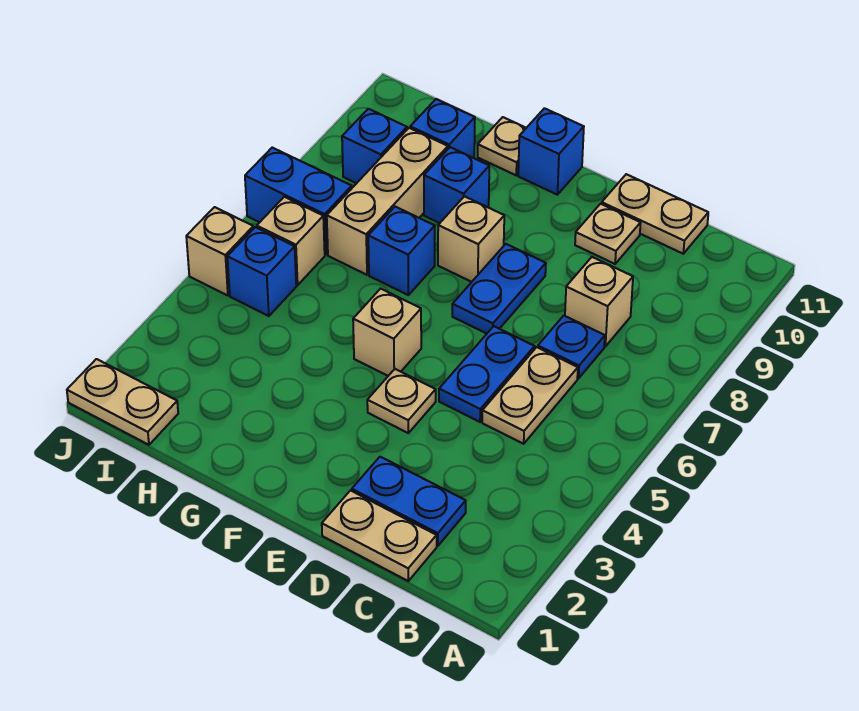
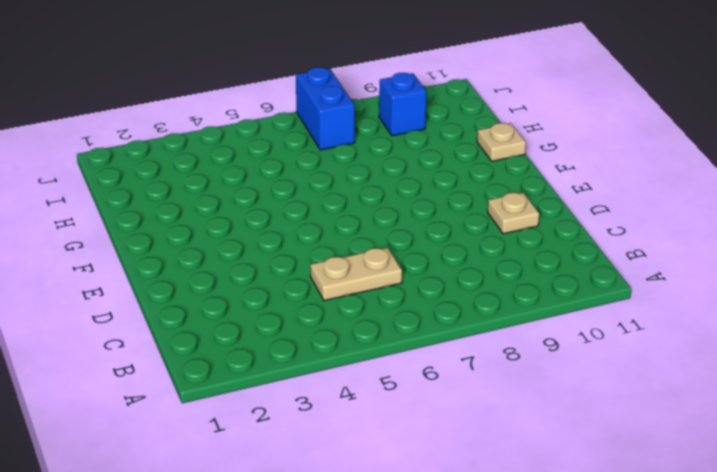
none -> tan 1x2 plate [322,491,437,581]
none -> blue 1x2 plate [352,457,466,546]
none -> blue 1x1 plate [538,316,605,378]

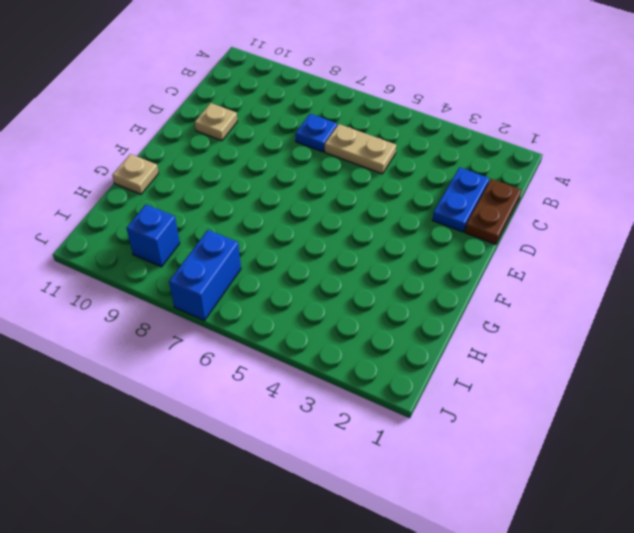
brown 1x2 plate [465,179,521,244] -> tan 1x2 plate [322,491,437,581]
none -> tan 1x1 brick [565,257,633,346]
none -> tan 1x2 plate [602,174,708,254]
none -> blue 1x2 plate [439,326,535,422]

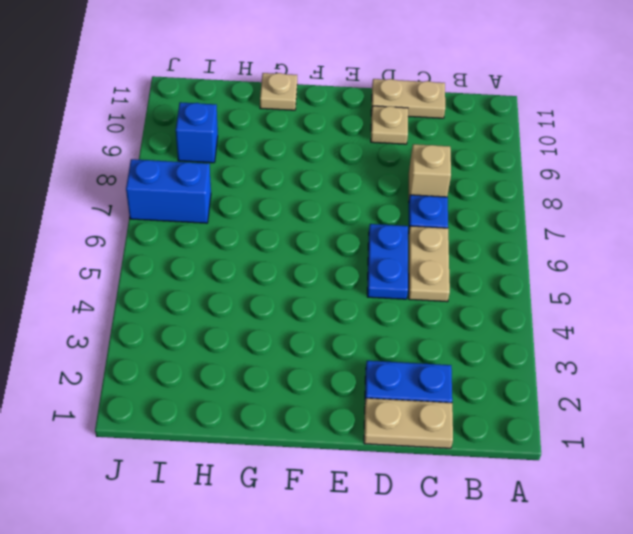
none -> tan 1x1 plate [367,369,436,433]
none -> blue 1x2 plate [452,244,546,334]
none -> tan 1x1 brick [353,289,421,376]

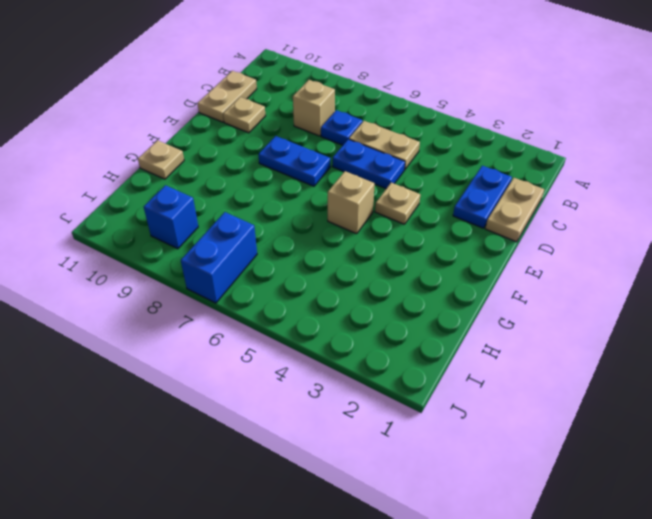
none -> tan 1x1 brick [438,196,504,282]
none -> blue 1x1 brick [518,108,584,195]
none -> blue 1x1 brick [368,207,435,295]

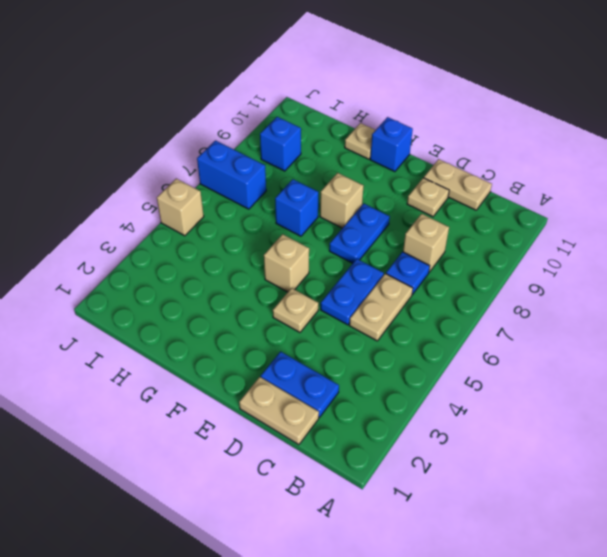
none -> blue 1x1 brick [424,147,489,223]
none -> tan 1x3 brick [327,128,448,275]
none -> blue 1x1 brick [410,99,475,158]

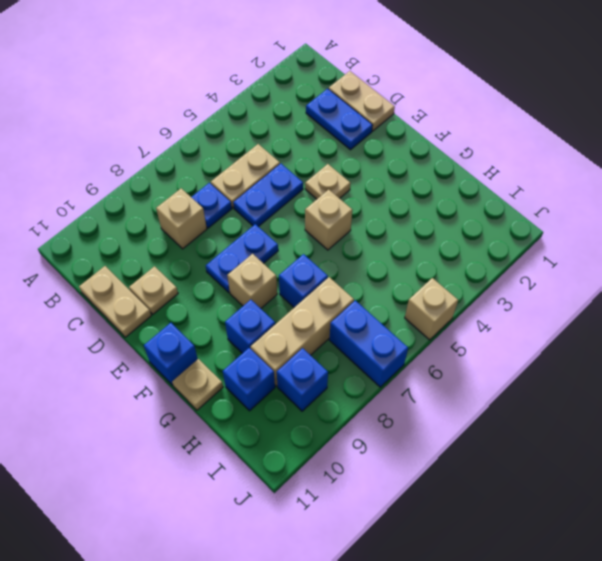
none -> tan 1x2 plate [67,359,178,445]
none -> blue 1x1 brick [227,227,296,316]
none -> tan 1x1 brick [257,197,325,285]

